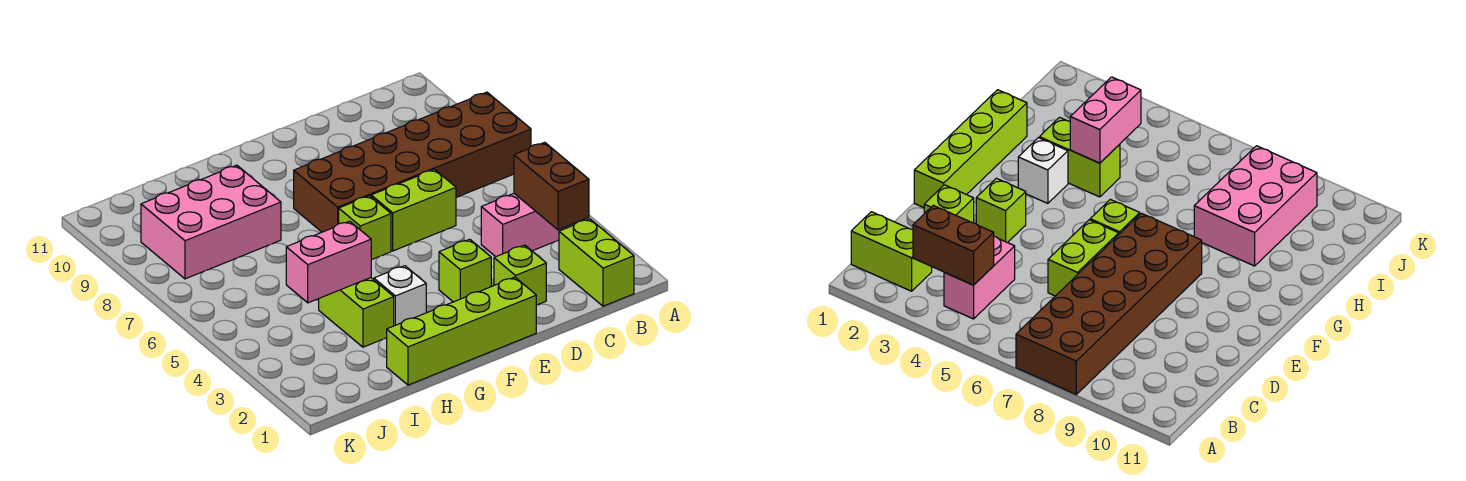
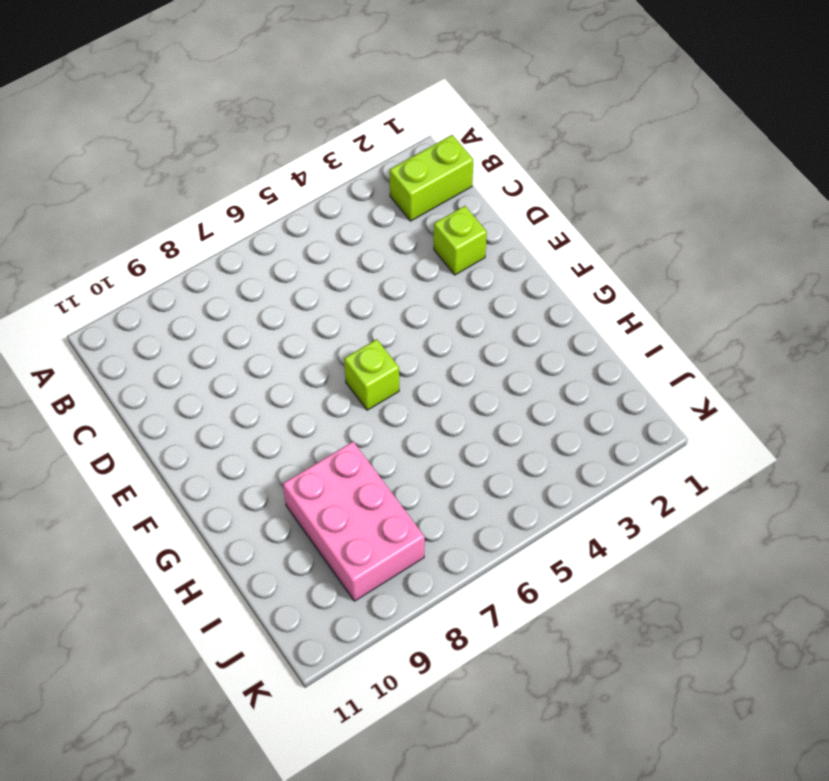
none -> brown 2x6 brick [294,92,531,232]
none -> pink 1x2 brick [481,194,566,257]
none -> lime 1x2 brick [371,169,456,251]

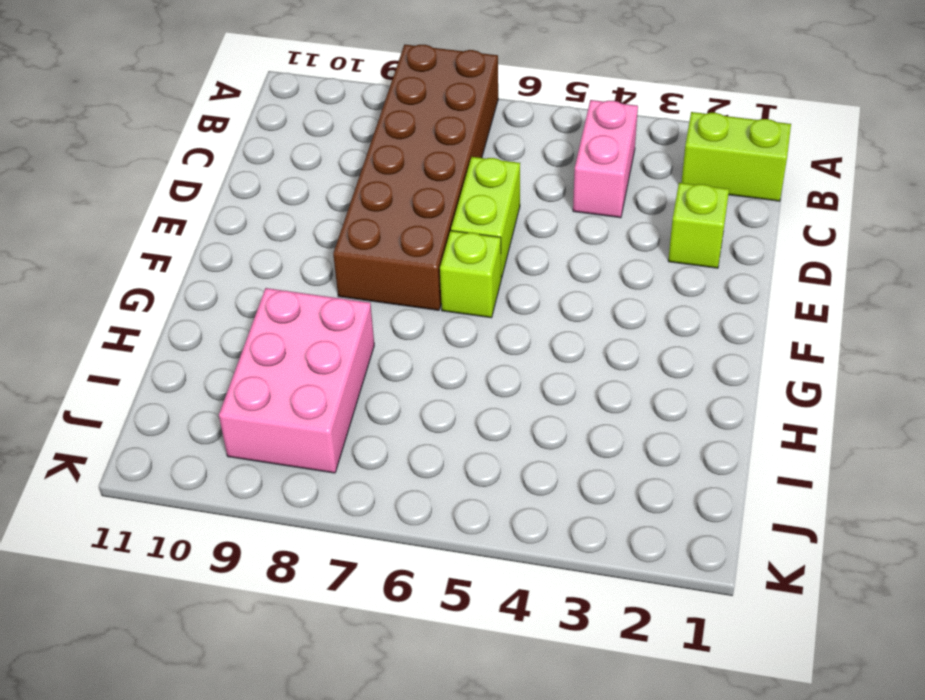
none -> lime 1x4 brick [387,277,536,385]
none -> lime 1x1 brick [439,239,491,302]
none -> white 1x1 brick [374,266,426,326]

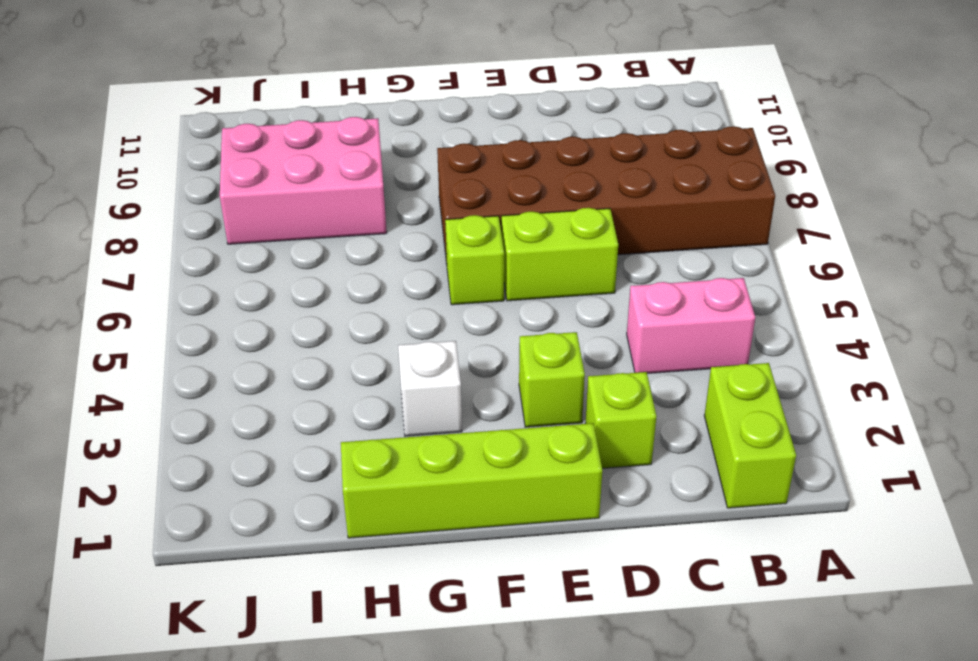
none -> lime 1x2 brick [319,278,394,347]
none -> brown 1x2 brick [514,142,589,230]
none -> pink 1x2 brick [286,221,371,303]

